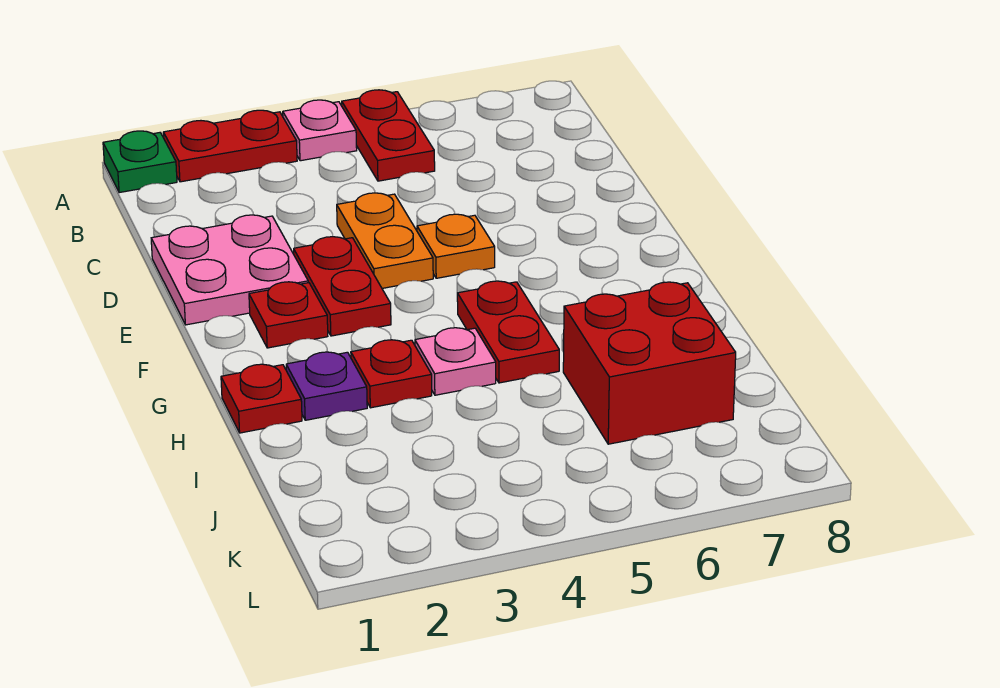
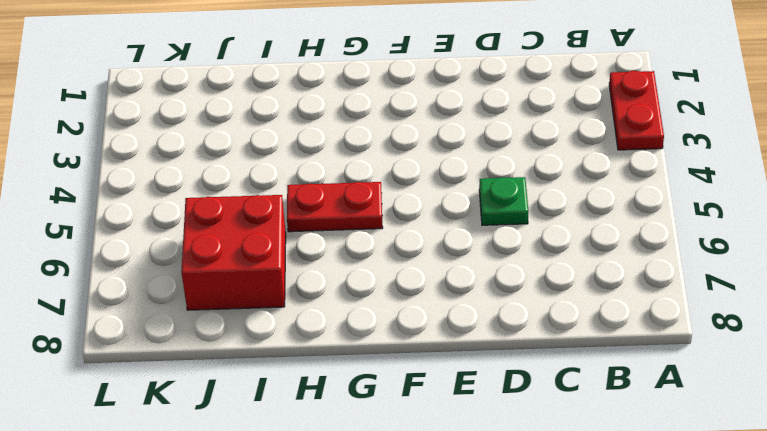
green 1x1 plate [479,177,528,225] -> green 1x1 plate moved to [103,131,177,193]
none -> pink 1x1 plate [283,100,357,161]
none -> red 1x2 plate [342,90,435,181]
none -> pink 2x2 plate [151,215,308,325]

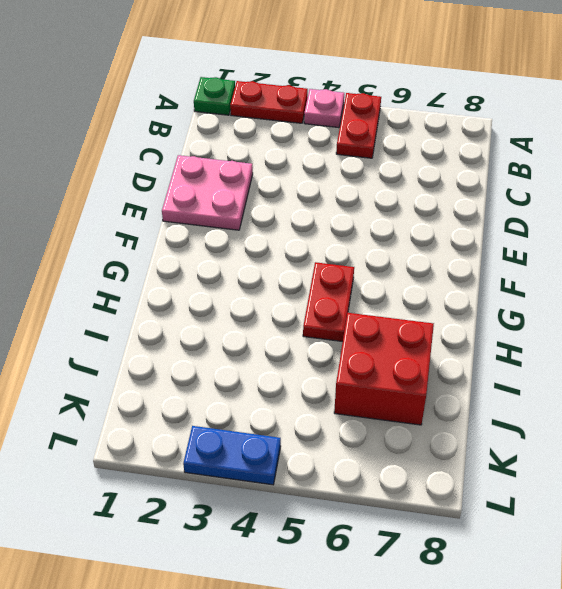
blue 1x2 plate [183,426,281,485] -> none
none -> orange 1x2 plate [337,193,433,288]
none -> red 1x2 plate [294,237,391,336]
none -> orange 1x1 plate [417,214,495,278]

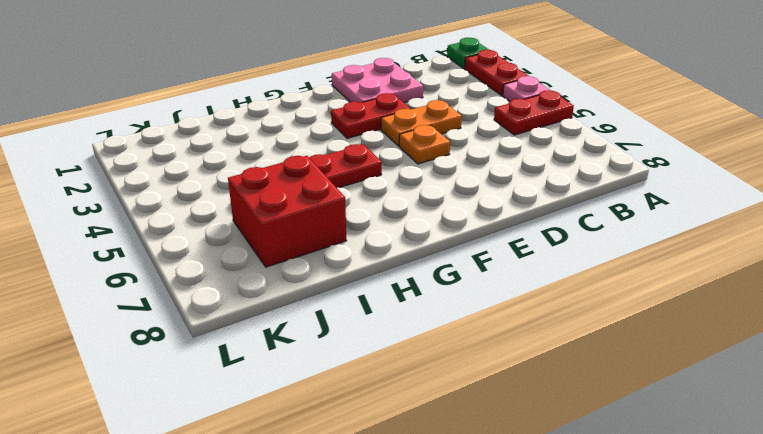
none -> red 1x1 plate [249,282,328,348]
none -> red 1x1 plate [221,364,302,433]
none -> purple 1x1 plate [286,352,367,420]

